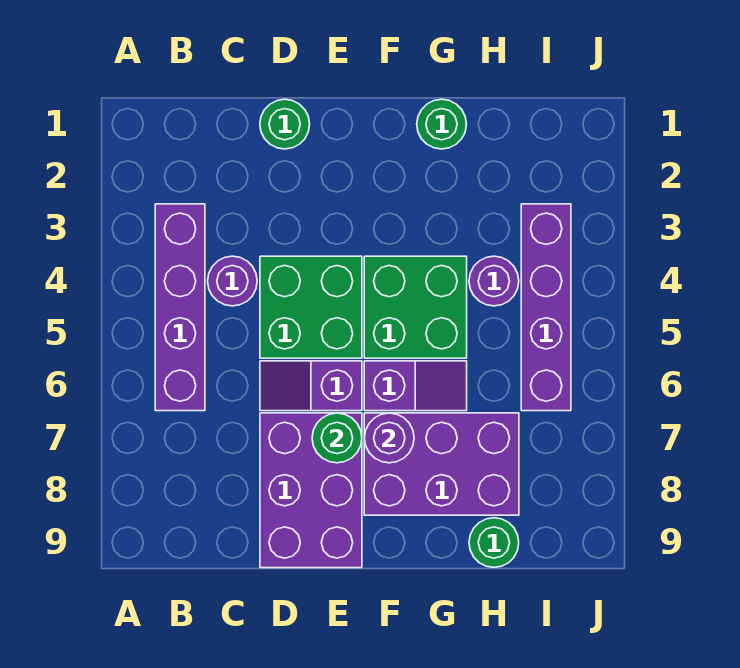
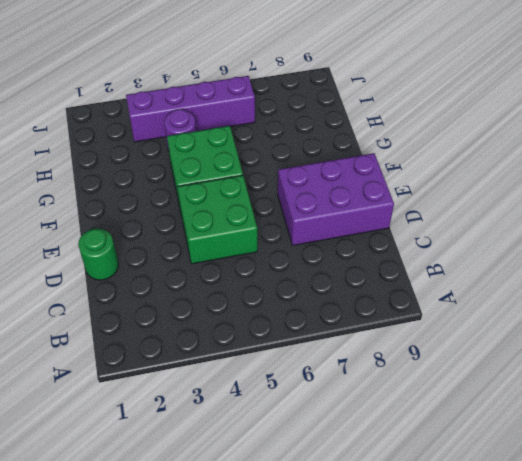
none -> purple 1x4 brick [155,204,205,411]
none -> purple 1x1 round brick [208,256,257,306]
none -> purple 1x2 slope [260,361,362,411]

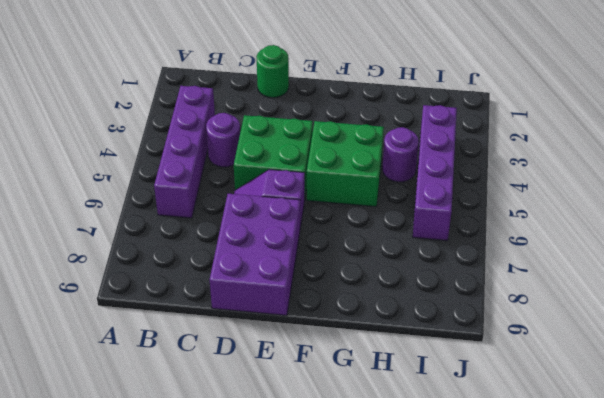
none -> purple 1x2 slope [364,361,467,411]
none -> purple 2x3 brick [364,413,519,515]
none -> green 1x1 round brick [417,99,467,149]

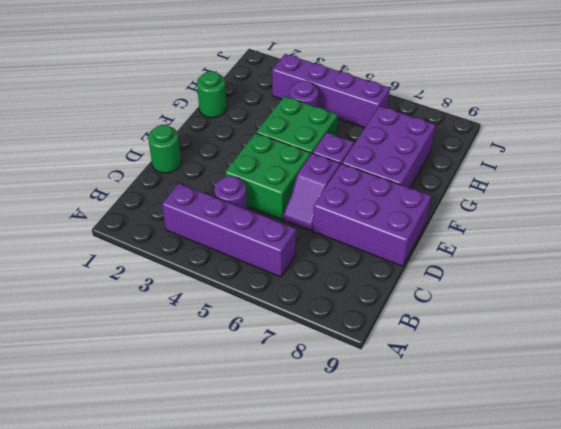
none -> green 1x1 round brick [469,518,519,567]
none -> green 1x1 round brick [312,413,362,463]
none -> purple 1x1 round brick [364,413,414,463]

